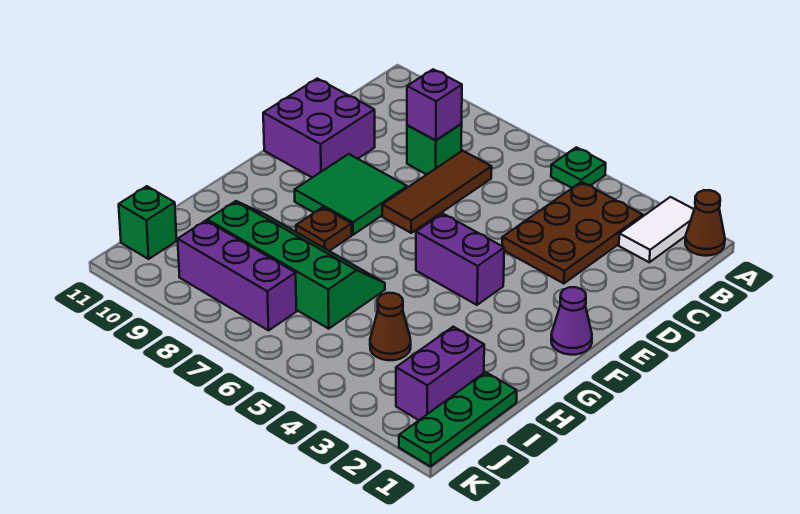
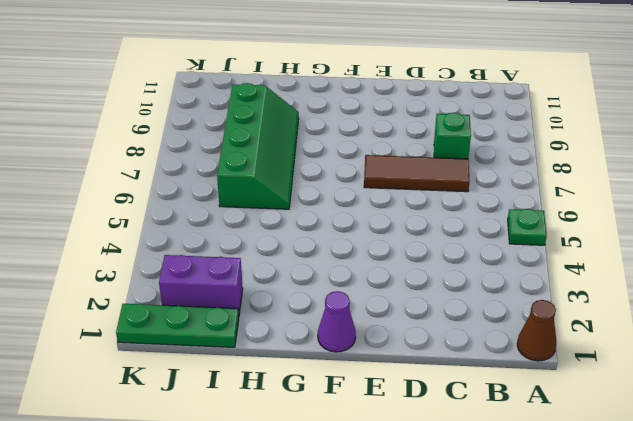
none -> white 1x2 tile [619,197,694,262]
none -> brown 2x3 plate [502,182,643,284]
none -> purple 2x2 brick [263,79,375,178]

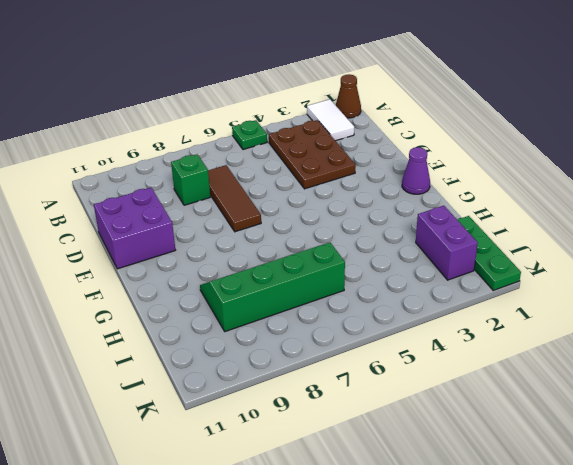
none -> green 2x2 tile [295,154,407,235]
none -> purple 1x2 brick [416,213,504,305]
none -> brown 1x1 plate [296,207,352,251]

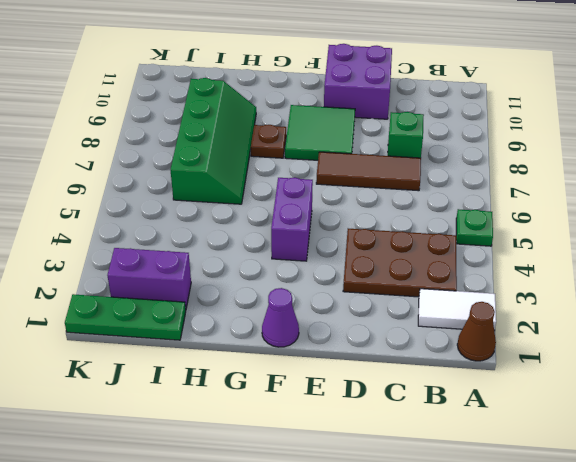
none -> brown 1x1 cone [370,293,411,360]
none -> purple 1x3 brick [178,221,297,330]
none -> green 1x1 brick [119,186,177,259]

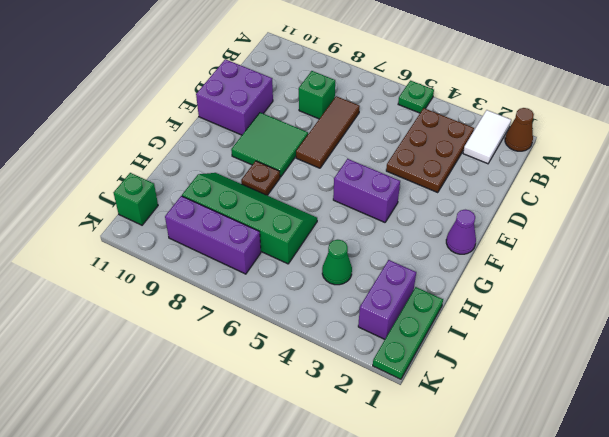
green 1x1 cone [322,240,352,285] -> brown 1x1 cone [370,293,411,360]
none -> purple 1x1 brick [407,69,462,140]

